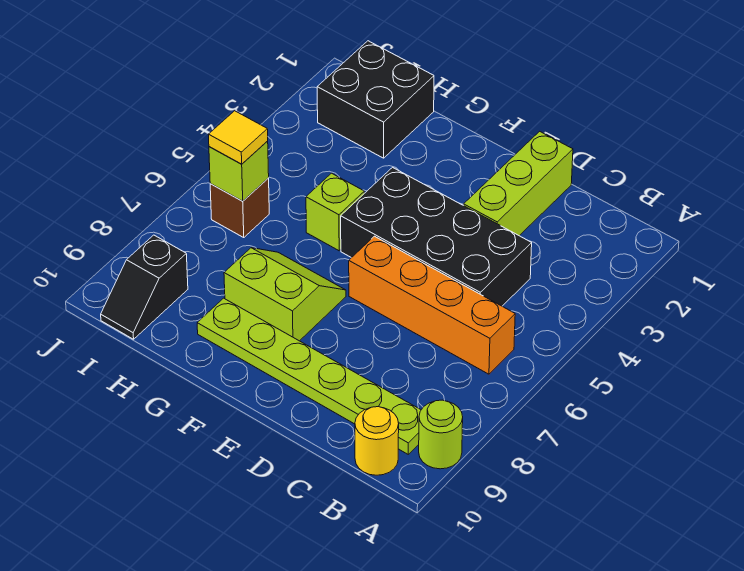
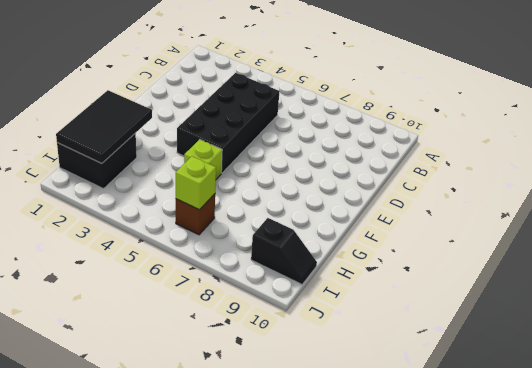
black 2x3 tile [56,90,152,164] -> none
none -> lime 1x1 round brick [419,400,463,469]
none -> orange 1x4 brick [349,236,515,374]
none -> lime 1x6 plate [197,298,421,454]

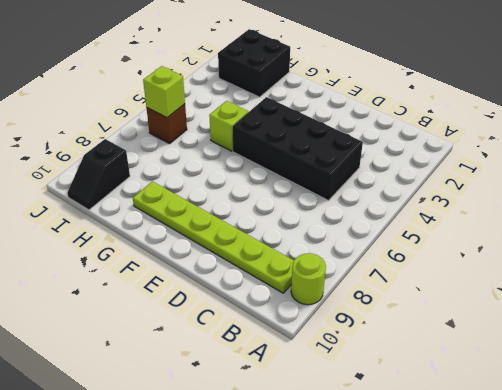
none -> orange 1x4 brick [349,236,515,374]
none -> yellow 1x1 round brick [355,407,399,475]
none -> lime 1x3 brick [464,131,573,236]

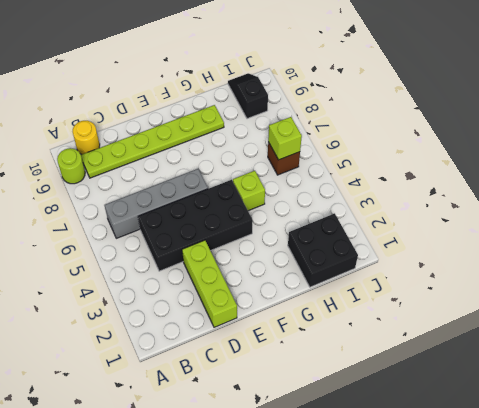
grey 1x4 brick [104,169,208,238] -> orange 1x4 brick [349,236,515,374]
none -> lime 2x2 slope [224,248,346,341]
none -> yellow 1x1 tile [208,111,268,164]

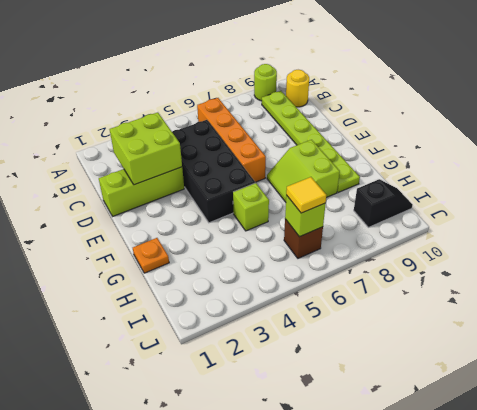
lime 2x2 brick [110,112,182,185] -> none
orange 1x1 plate [133,238,169,273] -> none
none -> black 2x2 brick [317,41,434,158]

